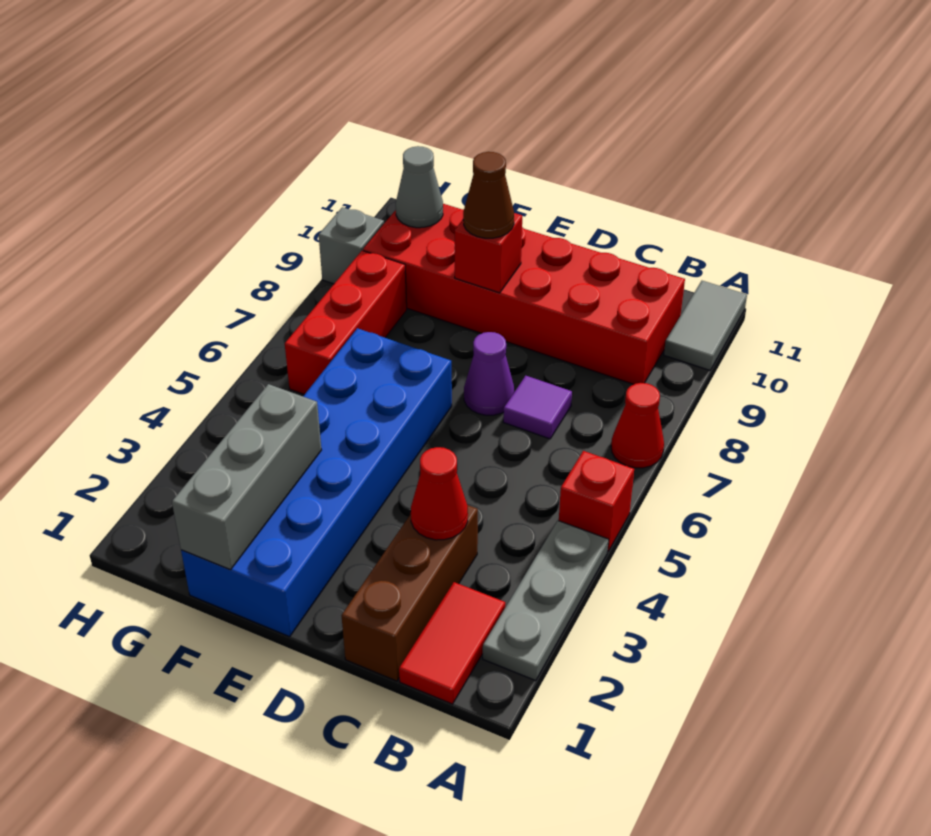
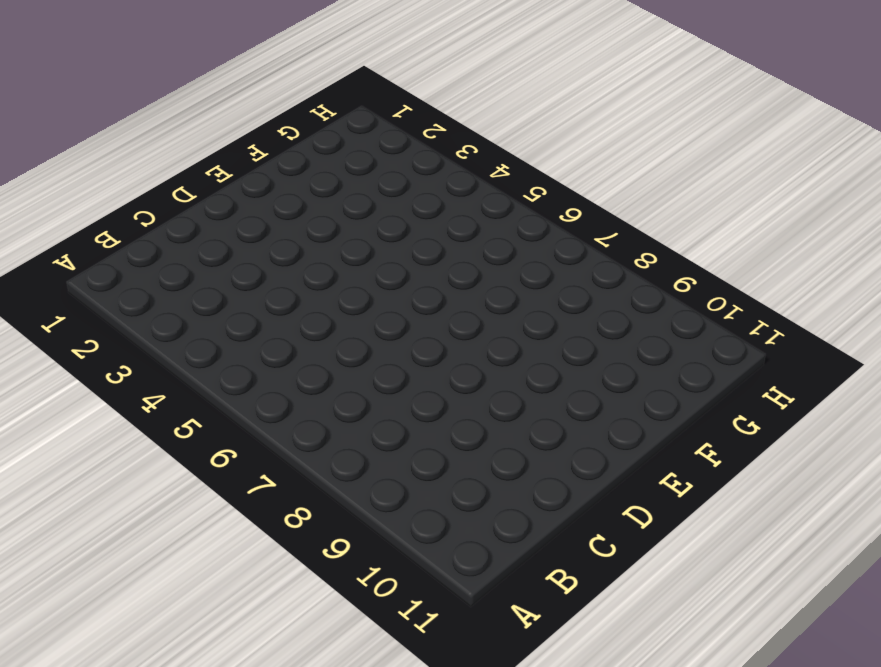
none -> grey 1x3 plate [483,521,609,681]
none -> red 1x1 brick [559,451,634,551]
none -> red 1x1 cone [611,383,664,468]

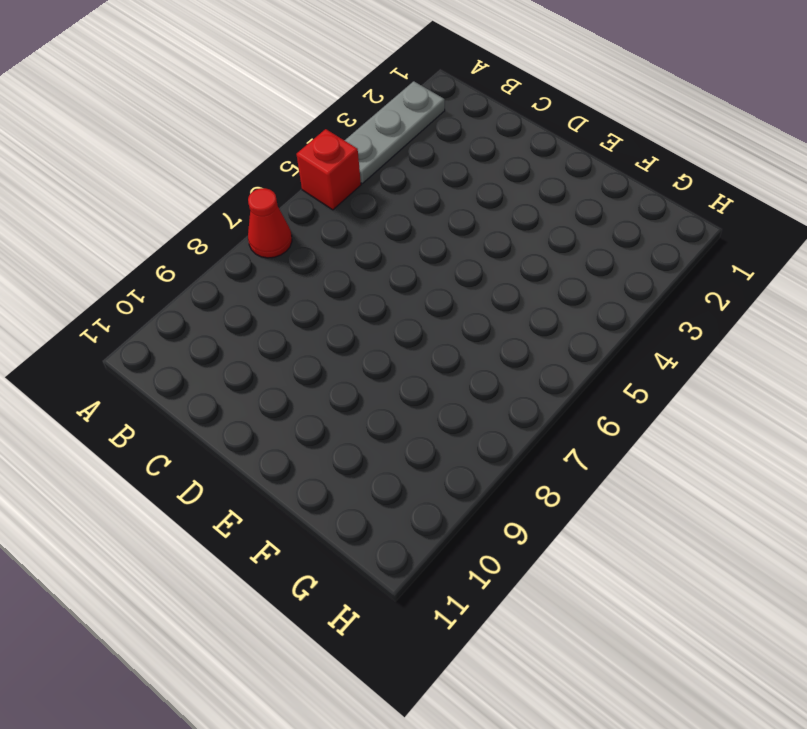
none -> grey 1x2 tile [664,281,747,370]
none -> red 1x2 tile [399,582,505,704]
none -> red 2x6 brick [363,204,685,384]

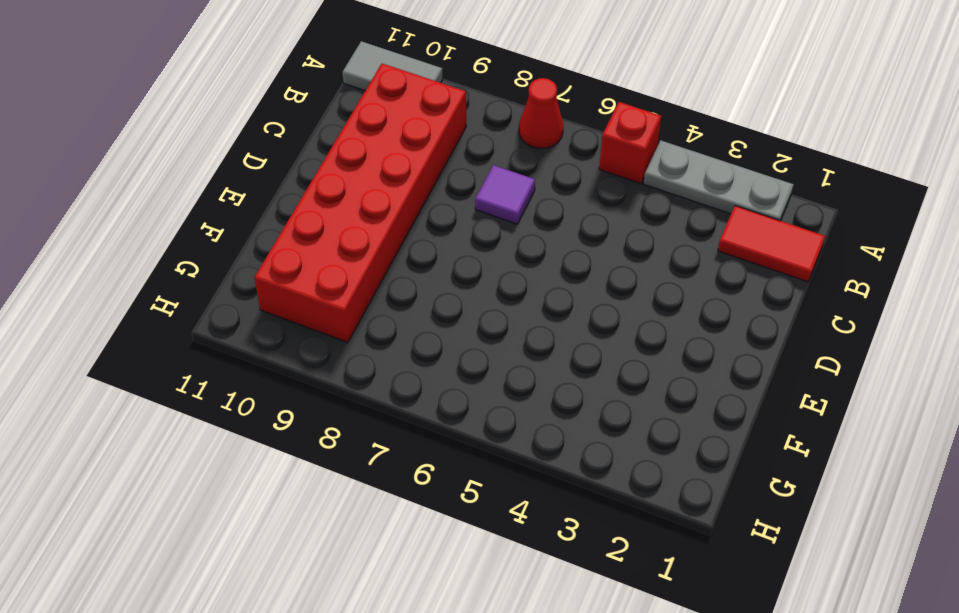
none -> brown 1x3 brick [342,505,478,681]
none -> purple 1x1 cone [464,332,514,415]
none -> blue 2x6 brick [181,328,452,637]

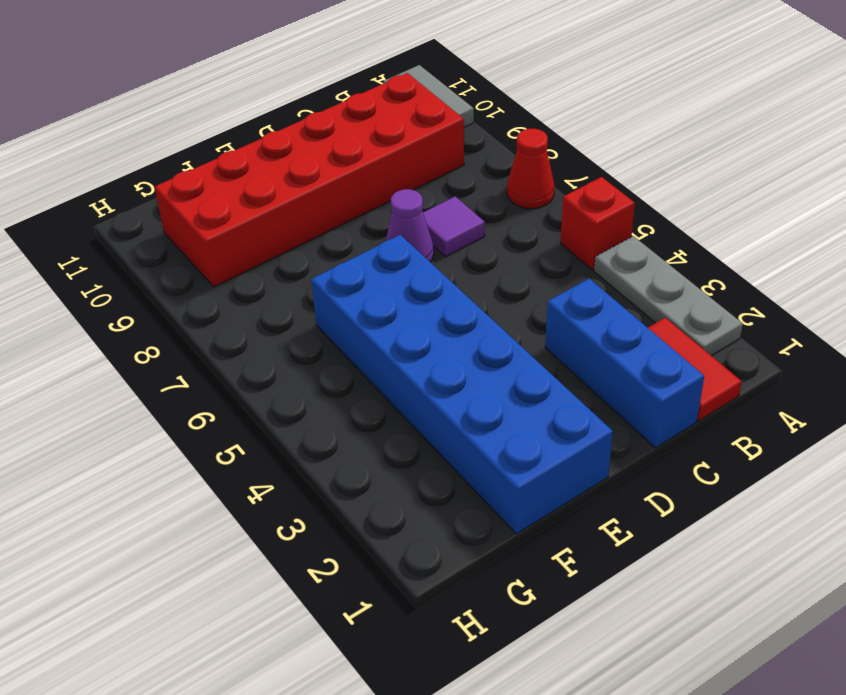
blue 1x3 brick [545,279,704,448] -> brown 1x3 brick [342,505,478,681]
none -> red 1x3 brick [285,251,407,395]
none -> grey 1x1 brick [319,207,384,284]
none -> red 1x1 cone [411,447,468,540]

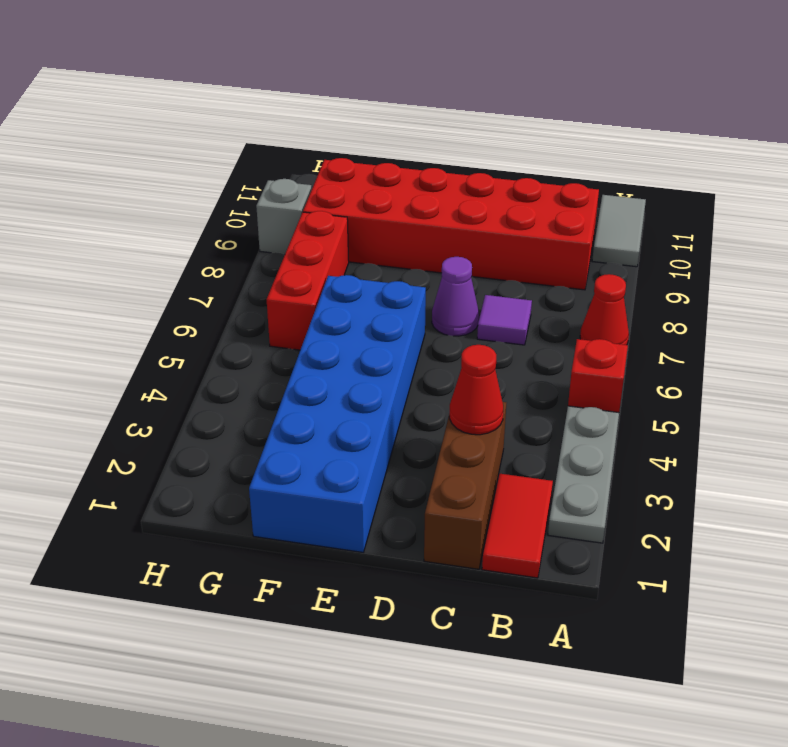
none -> red 1x1 brick [455,213,522,293]
none -> grey 1x3 brick [172,384,321,570]
none -> grey 1x1 cone [396,146,443,228]

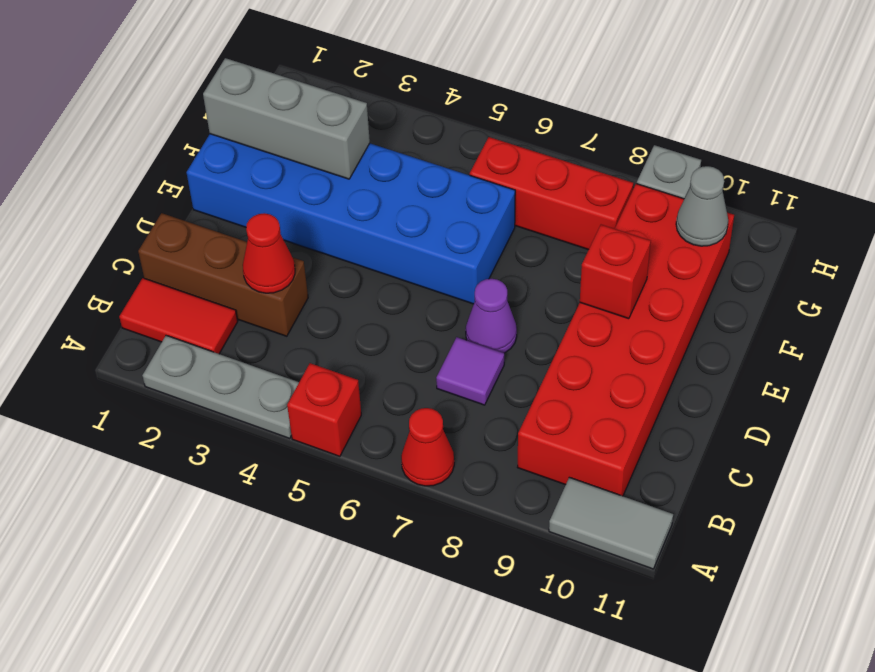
none -> brown 1x1 cone [463,152,514,238]

